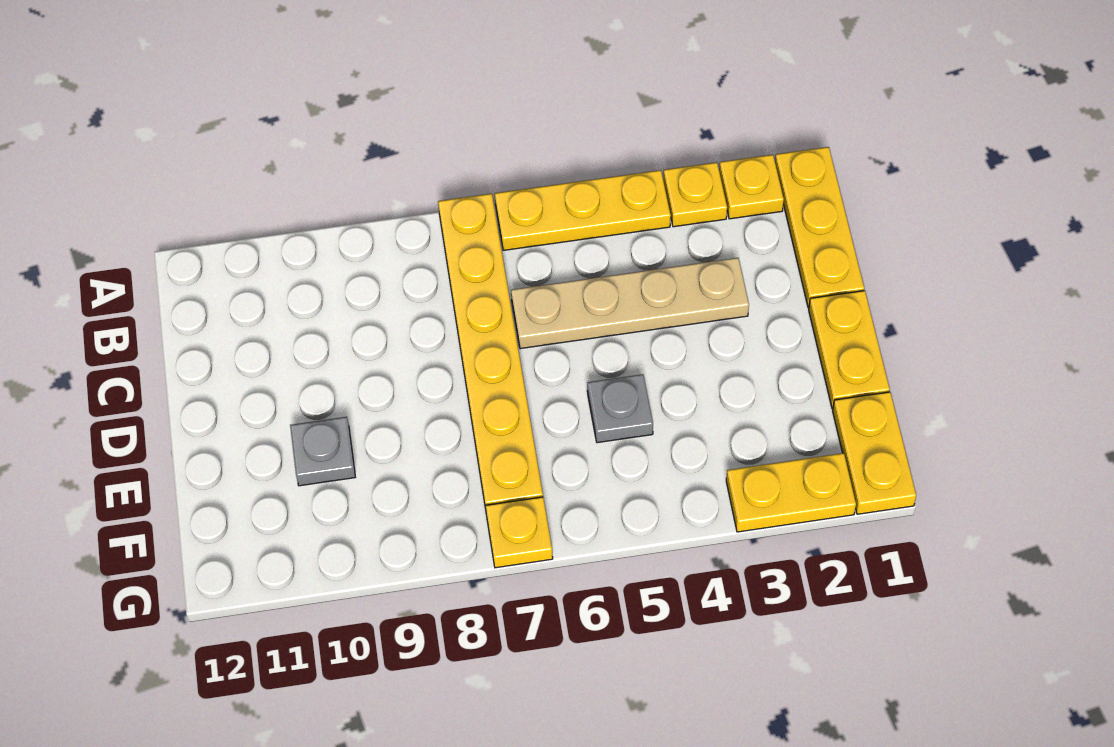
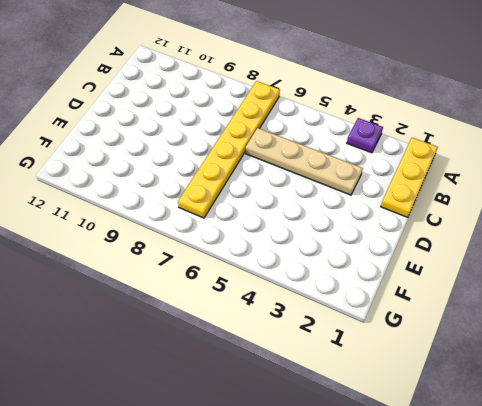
purple 1x1 plate [347,118,383,153] -> yellow 1x1 plate [663,162,727,227]
none -> yellow 1x1 plate [719,155,784,219]
none -> yellow 1x3 plate [495,170,671,250]
none -> yellow 1x2 plate [809,291,890,409]

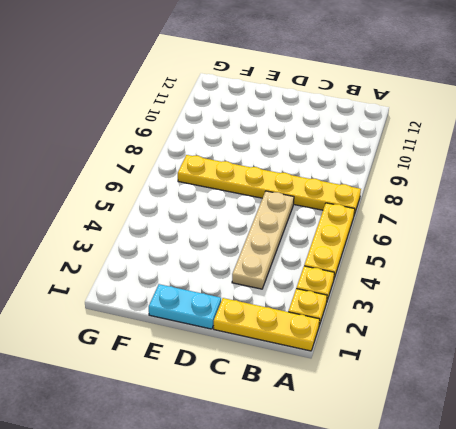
cyan 1x2 plate [149,284,221,329] -> yellow 1x2 plate [809,291,890,409]
none -> grey 1x1 plate [587,374,653,443]
none -> grey 1x1 plate [290,417,355,486]
none -> yellow 1x2 plate [833,392,916,514]

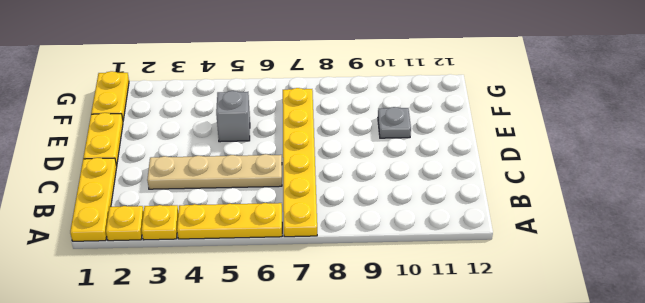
grey 1x1 brick [216,91,250,142] -> grey 1x1 plate [587,374,653,443]
none -> yellow 1x2 plate [726,453,856,532]
none -> yellow 1x1 plate [486,497,553,568]

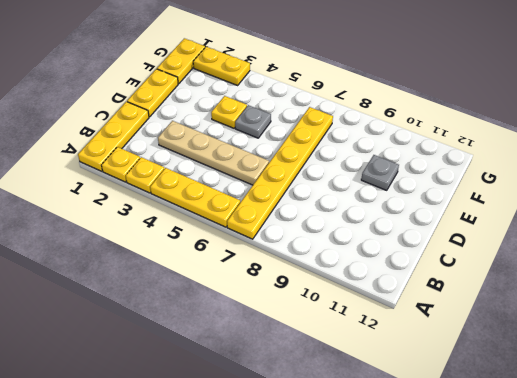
yellow 1x1 plate [211,96,247,128] -> yellow 1x1 plate moved to [486,497,553,568]

